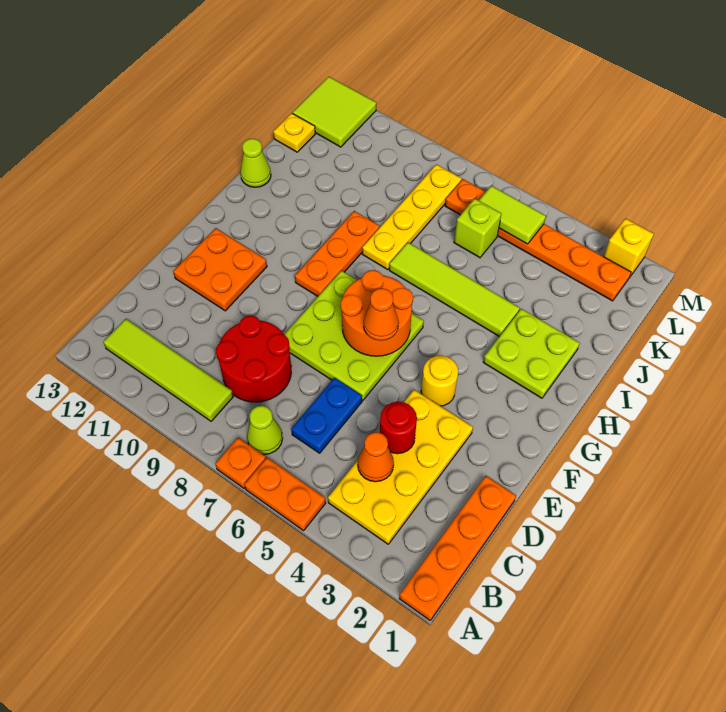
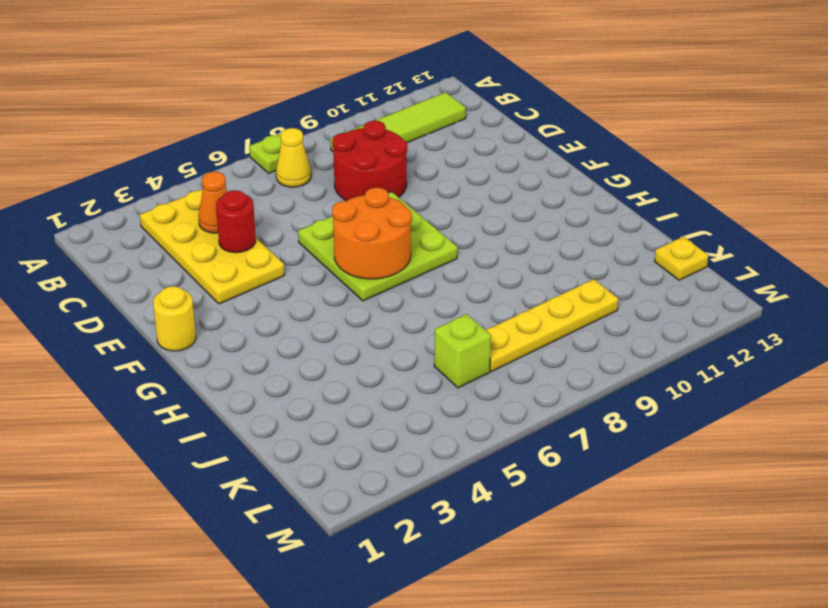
lime 1x1 plate [249,134,281,173] -> orange 1x1 plate [215,438,266,488]
yellow 1x1 cone [276,128,311,187] -> lime 1x1 cone [247,406,283,455]
yellow 1x1 round brick [153,286,196,351] -> yellow 1x1 round brick moved to [421,356,458,406]
yellow 1x4 plate [486,279,618,372] -> yellow 1x4 plate turned to [362,164,461,270]
none -> orange 1x4 plate [399,476,516,621]
none -> orange 1x2 plate [244,458,326,531]
none -> blue 1x2 plate [291,378,362,453]

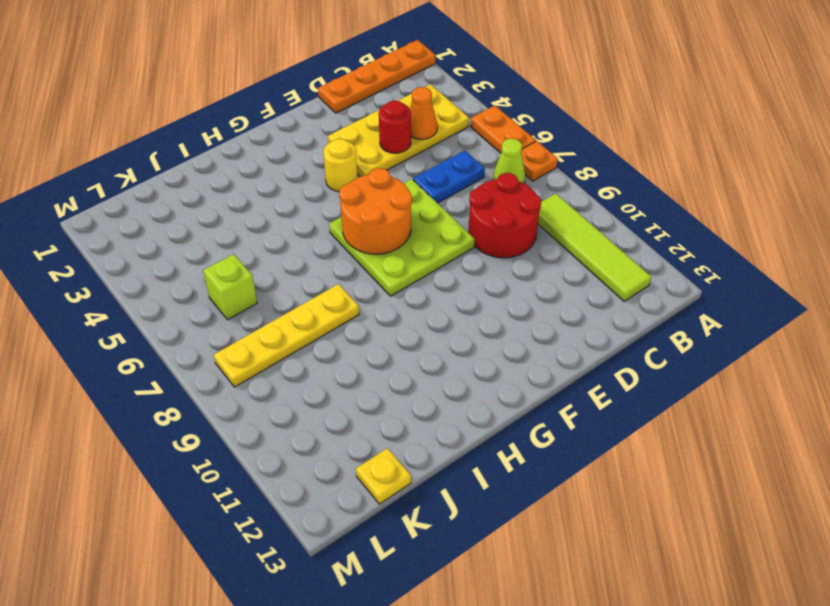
none -> orange 2x2 plate [173,228,267,311]
none -> orange 1x3 plate [295,211,379,296]
none -> lime 2x2 plate [483,309,580,398]

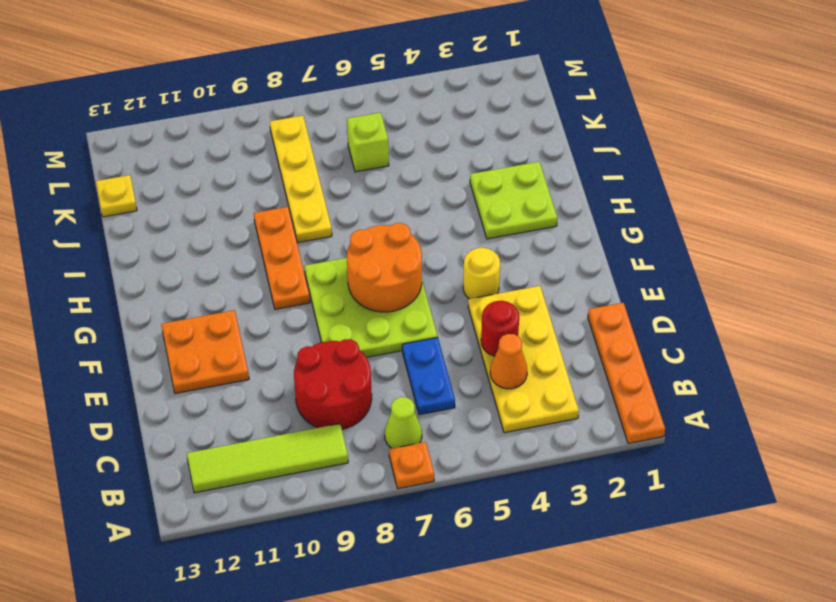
none -> orange 1x2 plate [244,458,326,531]
none -> lime 1x4 tile [389,242,520,337]
none -> lime 1x1 cone [240,139,271,187]

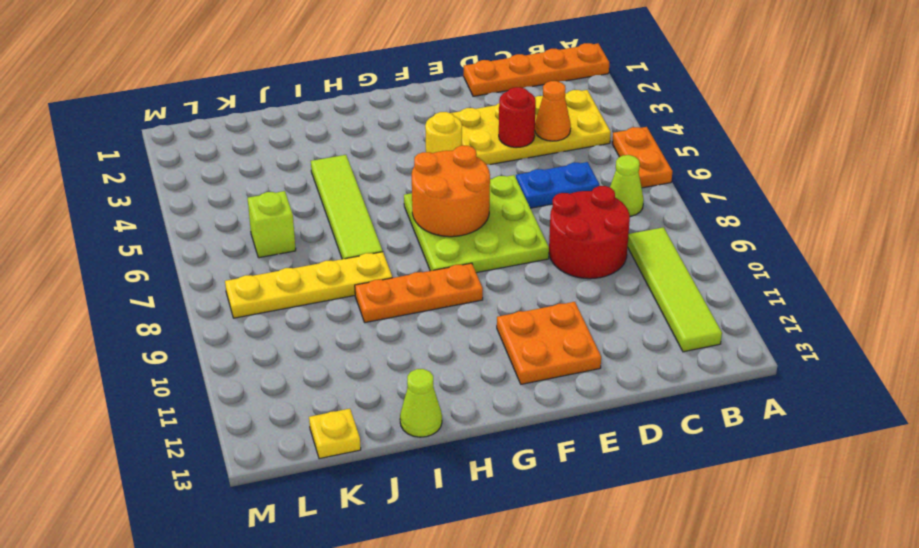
none -> orange 1x1 plate [215,438,266,488]
none -> lime 2x2 plate [483,309,580,398]
none -> orange 1x6 plate [445,179,631,301]

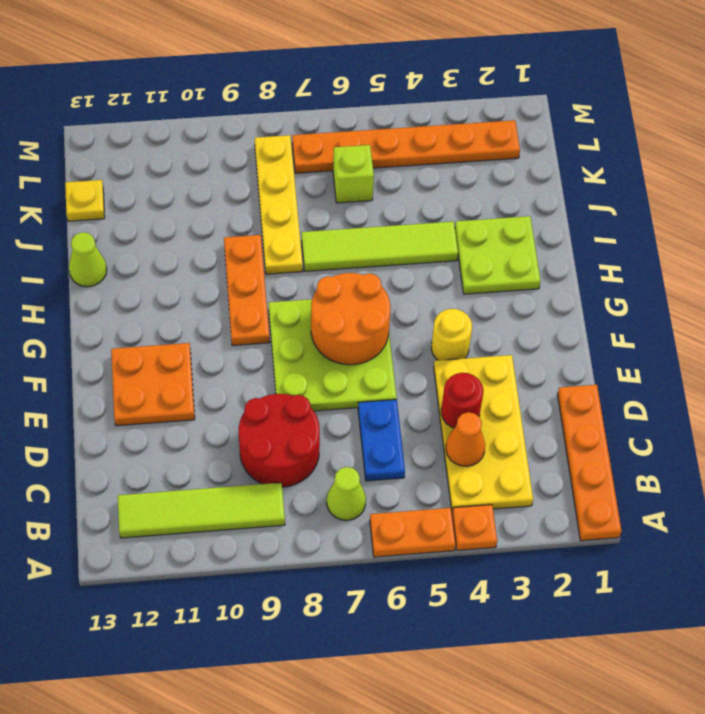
orange 1x1 plate [452,505,497,550] -> orange 1x1 plate moved to [215,438,266,488]
none -> lime 2x2 tile [293,77,376,147]
none -> yellow 1x1 brick [604,219,654,278]
none -> lime 1x2 tile [479,186,546,244]

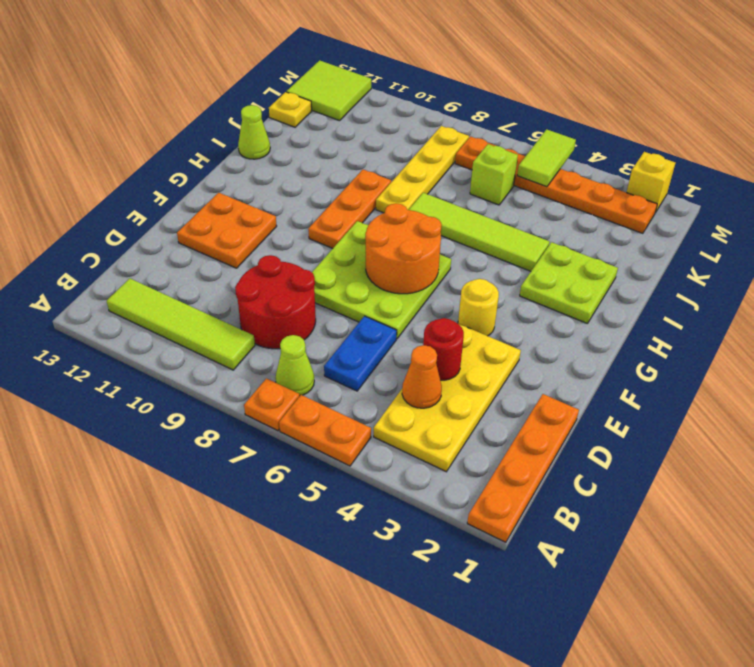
lime 1x2 tile [517,129,576,187] -> lime 1x2 tile turned to [479,186,546,244]
none -> orange 1x1 cone [364,288,399,341]

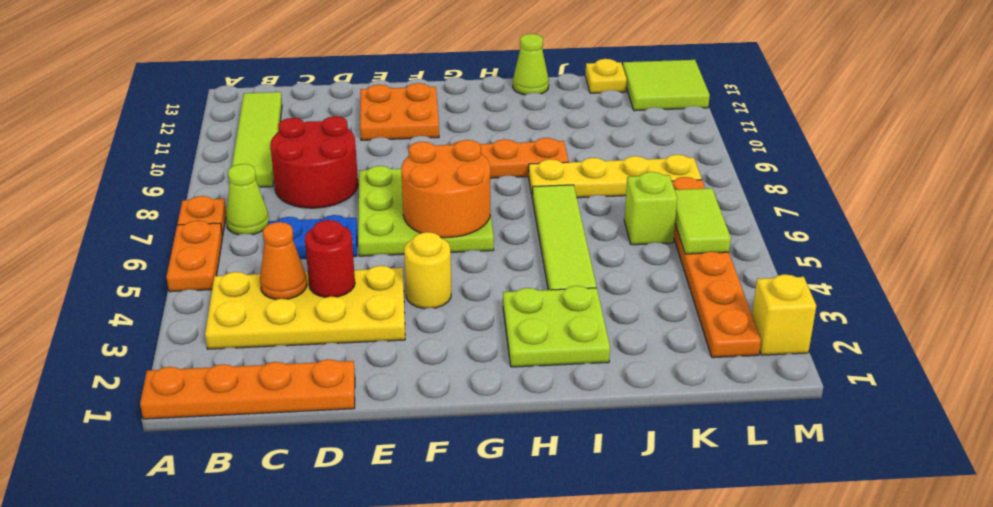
none -> orange 1x1 cone [364,288,399,341]

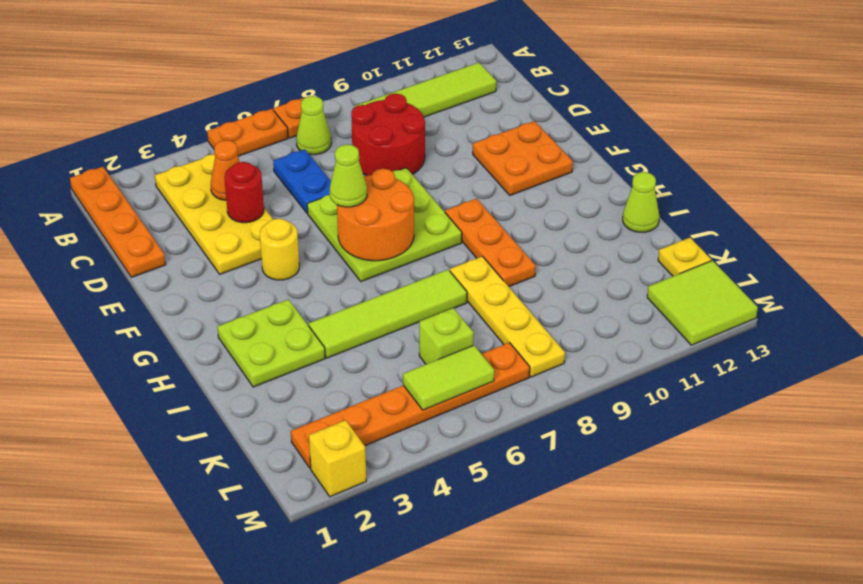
lime 1x1 cone [330,145,367,207] -> orange 1x1 cone [364,288,399,341]

